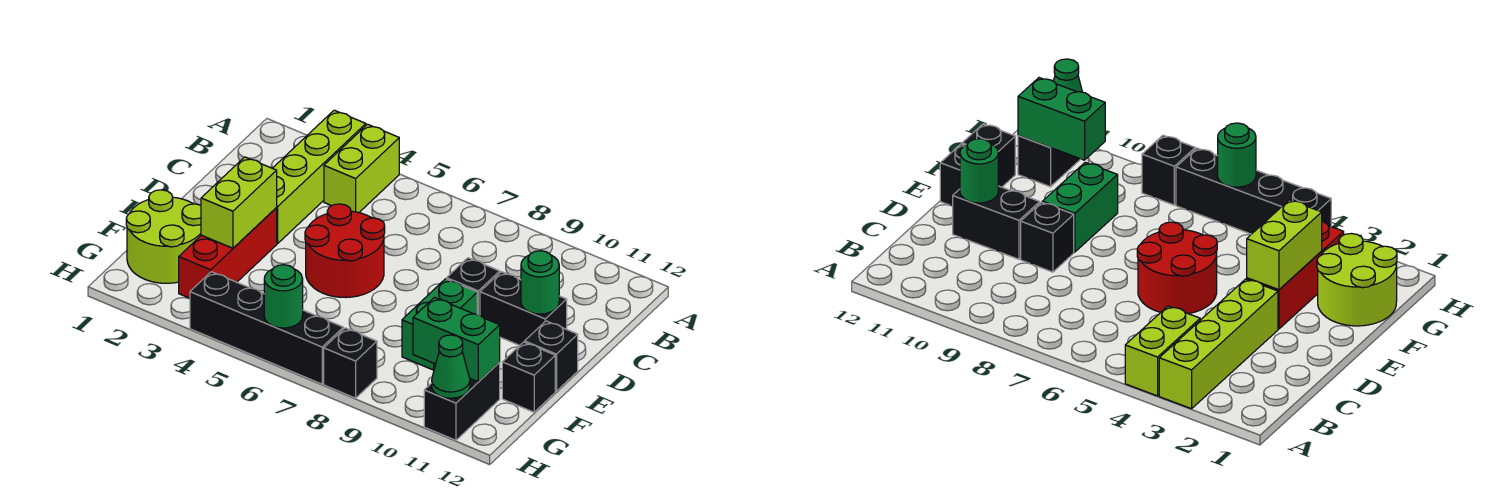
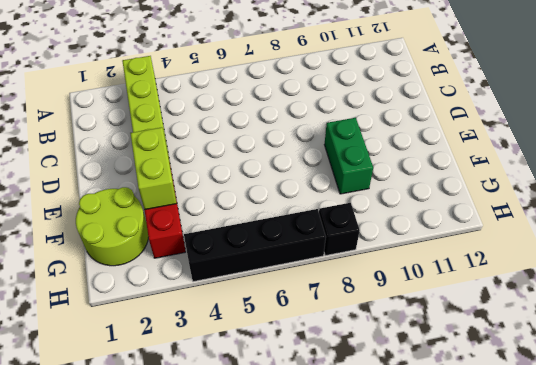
none -> lime 1x2 brick [324,124,399,213]
none -> red 2x2 round brick [305,204,385,298]
none -> black 1x1 brick [447,258,500,315]

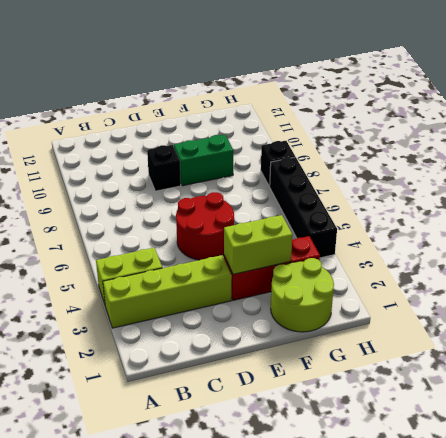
none -> black 1x2 brick [480,272,567,345]
none -> black 1x1 brick [525,321,578,391]
none -> black 1x1 brick [502,342,555,412]

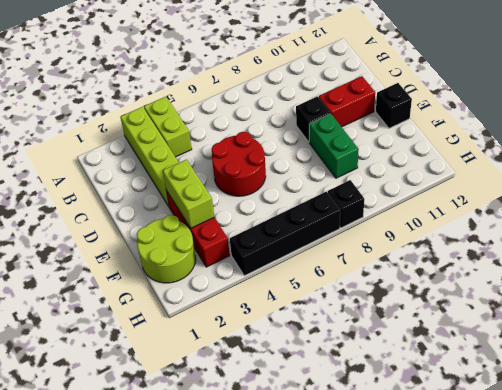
red 1x2 brick [319,76,375,127] -> black 1x2 brick [480,272,567,345]
none -> black 1x1 brick [502,342,555,412]
none -> black 1x2 brick [424,363,500,440]
none -> green 1x1 round brick [521,251,559,314]

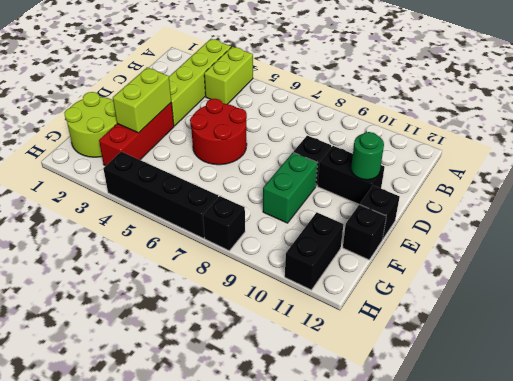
none -> green 1x2 brick [413,297,500,382]
none -> green 1x1 round brick [264,265,303,328]
none -> green 1x1 cone [432,335,470,398]

